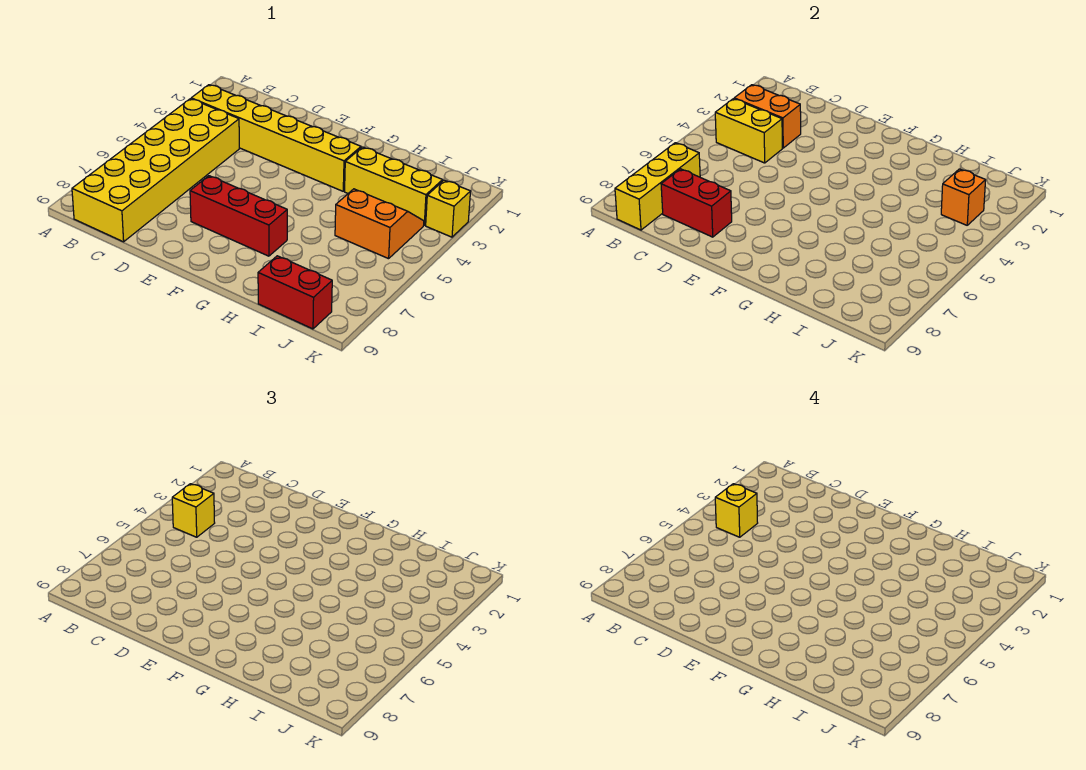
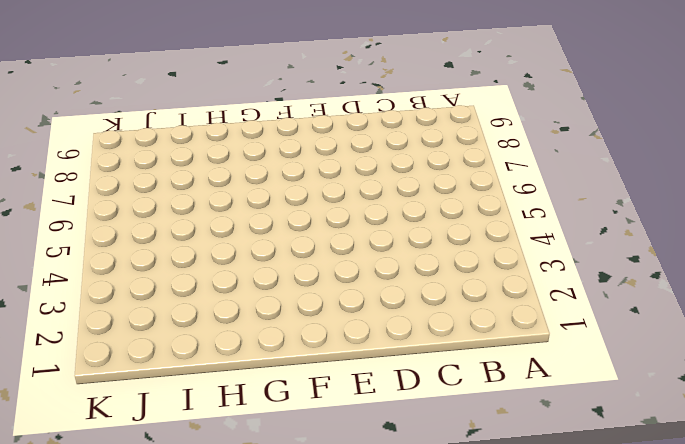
none -> yellow 1x6 brick [191,85,361,191]
none -> yellow 2x6 brick [72,99,239,242]
none -> red 1x3 brick [190,176,287,256]

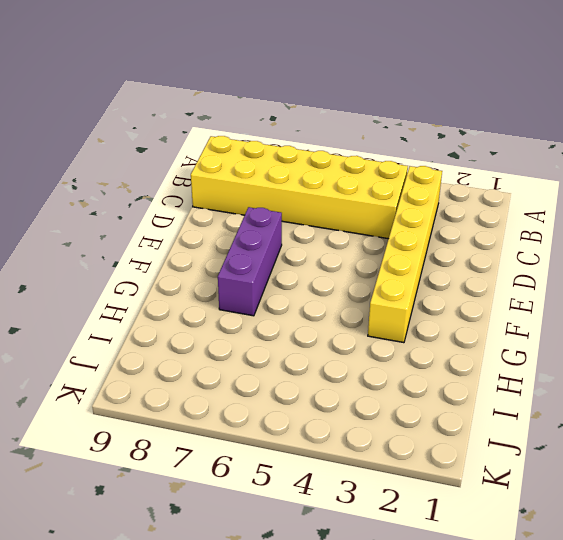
purple 1x3 brick [218,207,282,316] -> red 1x3 brick [190,176,287,256]
none -> yellow 1x3 brick [345,147,443,225]
none -> orange 2x2 slope [335,189,424,259]
none -> red 1x2 brick [258,256,332,329]

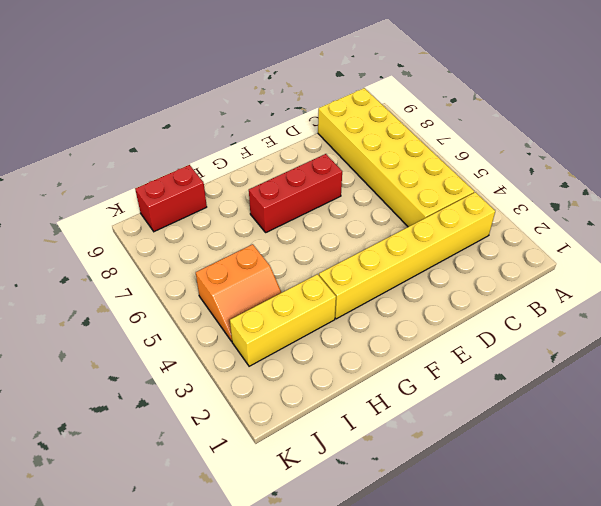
none -> yellow 1x1 brick [426,180,471,237]
none -> orange 1x2 brick [734,85,801,148]
none -> yellow 1x2 brick [715,99,782,163]

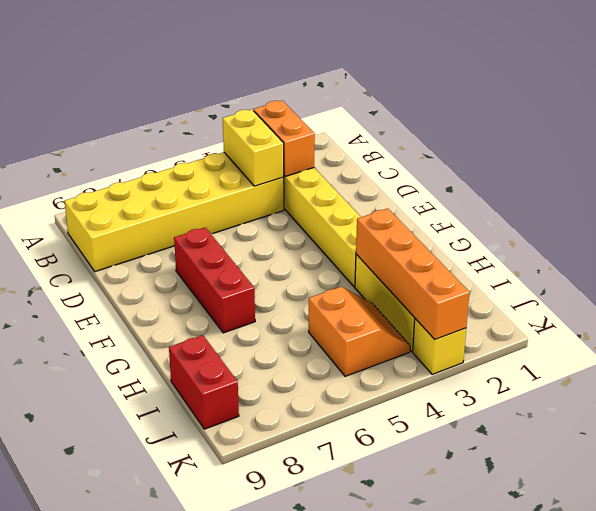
orange 1x4 brick [356,208,470,339] -> orange 1x1 brick [941,169,986,225]
none -> yellow 1x3 brick [615,143,700,230]
none -> red 1x2 brick [661,169,732,237]
none -> yellow 1x1 brick [172,484,215,537]

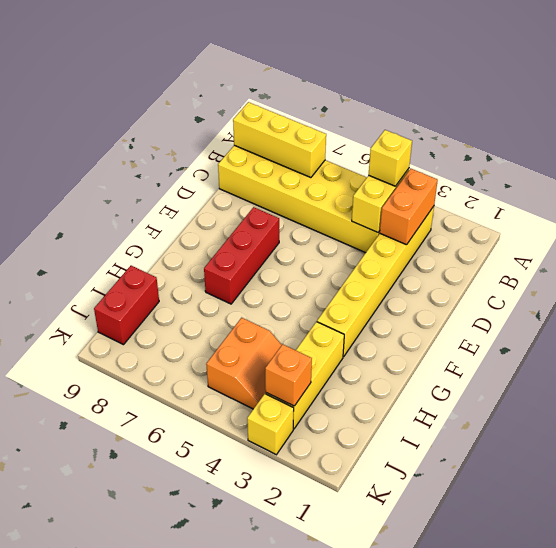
none -> red 1x2 brick [661,169,732,237]
none -> yellow 1x1 brick [715,484,758,537]

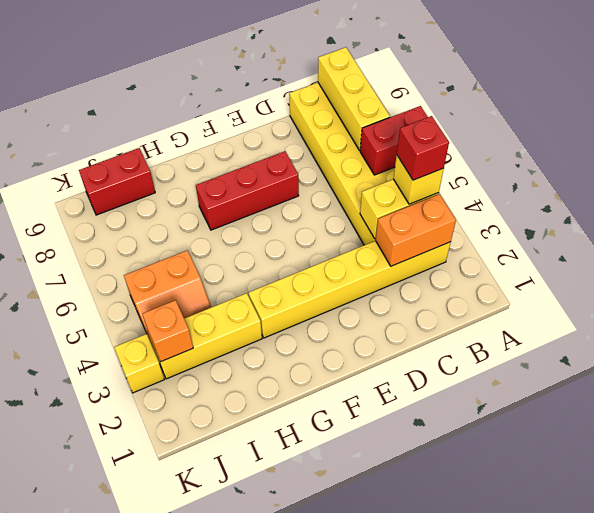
red 1x2 brick [360,106,428,175] -> red 1x2 brick moved to [661,169,732,237]
red 1x1 brick [397,116,449,180] -> yellow 1x1 brick [715,484,758,537]

